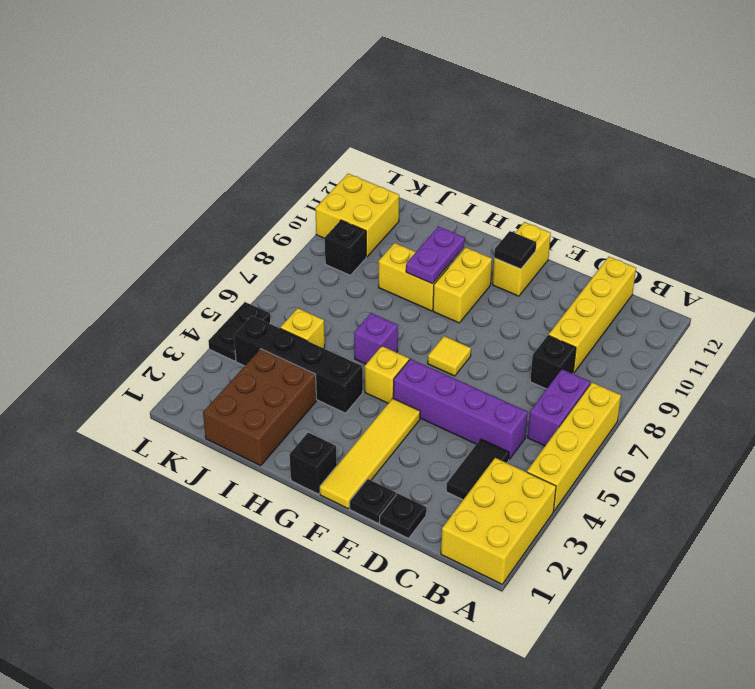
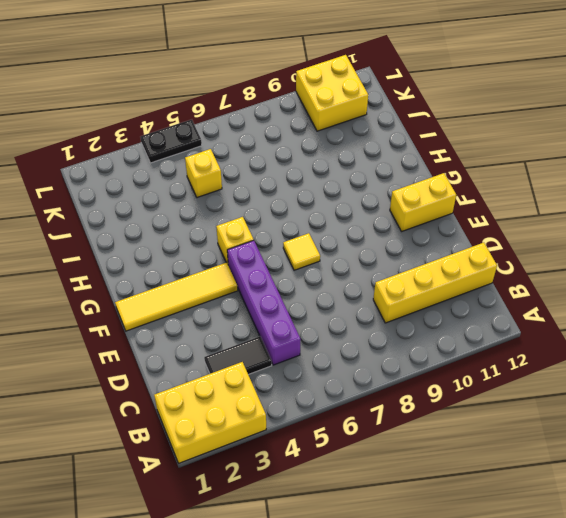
none -> yellow 1x4 brick [527,382,621,511]
none -> purple 1x2 brick [528,369,590,446]
none -> black 1x1 brick [530,335,576,389]

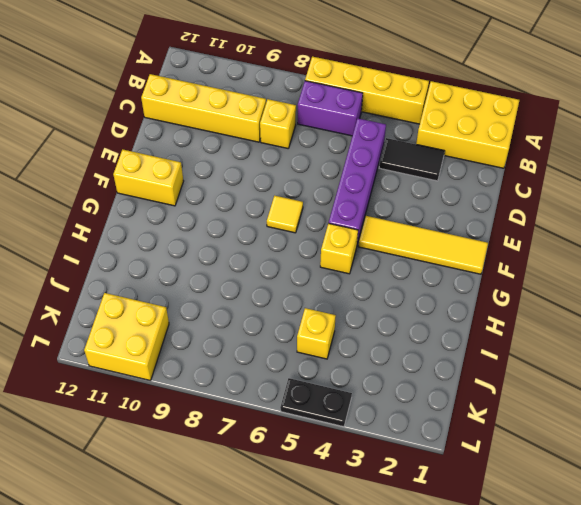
yellow 1x1 brick [260,99,296,148] -> black 1x1 brick [530,335,576,389]
none -> black 1x1 plate [380,493,426,538]
none -> black 1x1 plate [350,479,396,523]
none -> black 1x1 brick [290,433,337,494]

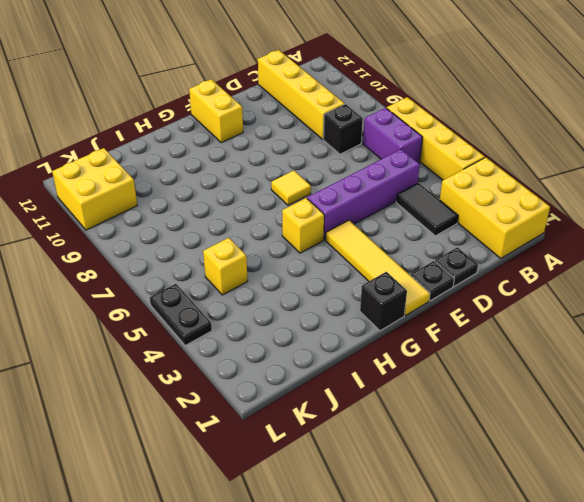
none -> yellow 1x2 brick [433,247,492,323]
none -> black 1x4 brick [234,316,363,413]
none -> purple 1x1 brick [354,313,398,364]

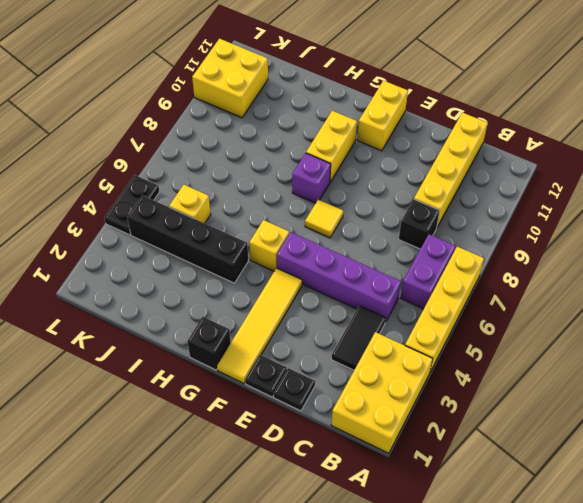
purple 1x1 brick [292,153,331,203] -> purple 1x1 brick moved to [354,313,398,364]
none -> yellow 1x2 brick [379,243,448,311]
none -> brown 2x3 brick [203,349,316,466]
none -> black 1x1 brick [325,220,366,275]

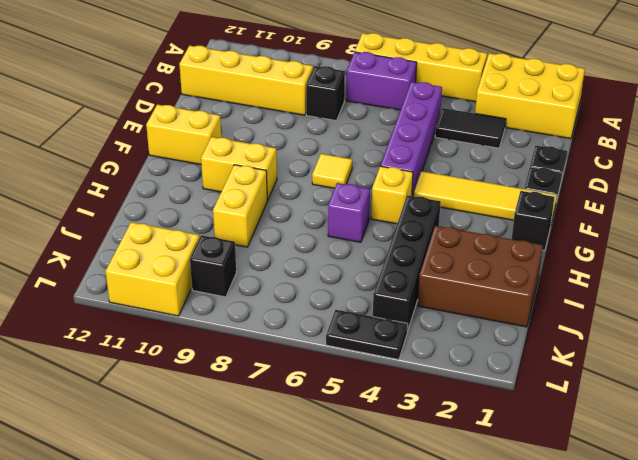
none -> yellow 1x1 brick [280,308,325,348]
none -> black 1x1 tile [494,231,536,269]
none -> purple 1x2 plate [406,226,465,284]

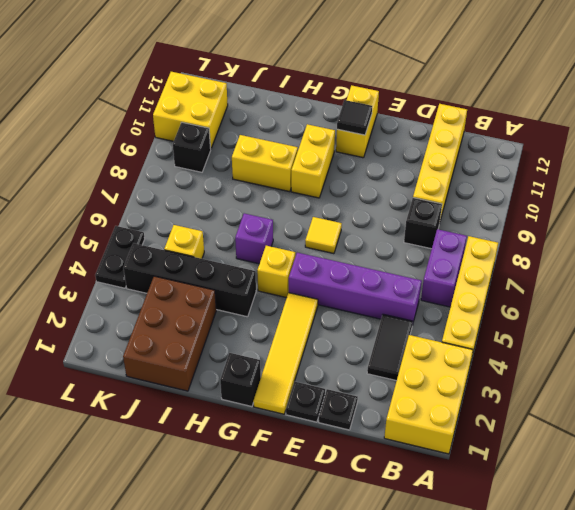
none -> purple 1x2 plate [406,226,465,284]

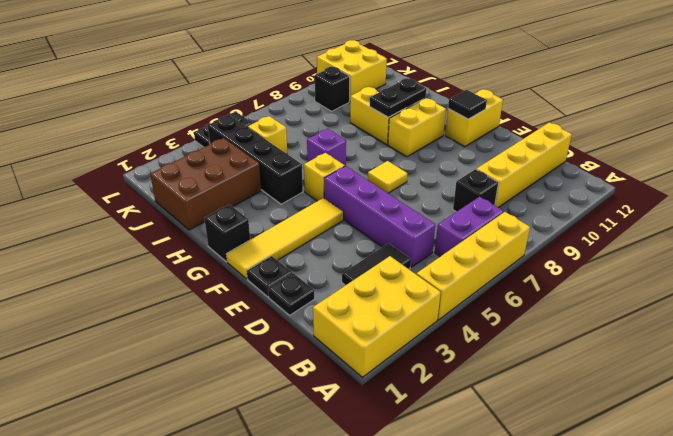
black 1x2 plate [370,78,426,117] -> purple 1x2 plate [406,226,465,284]

